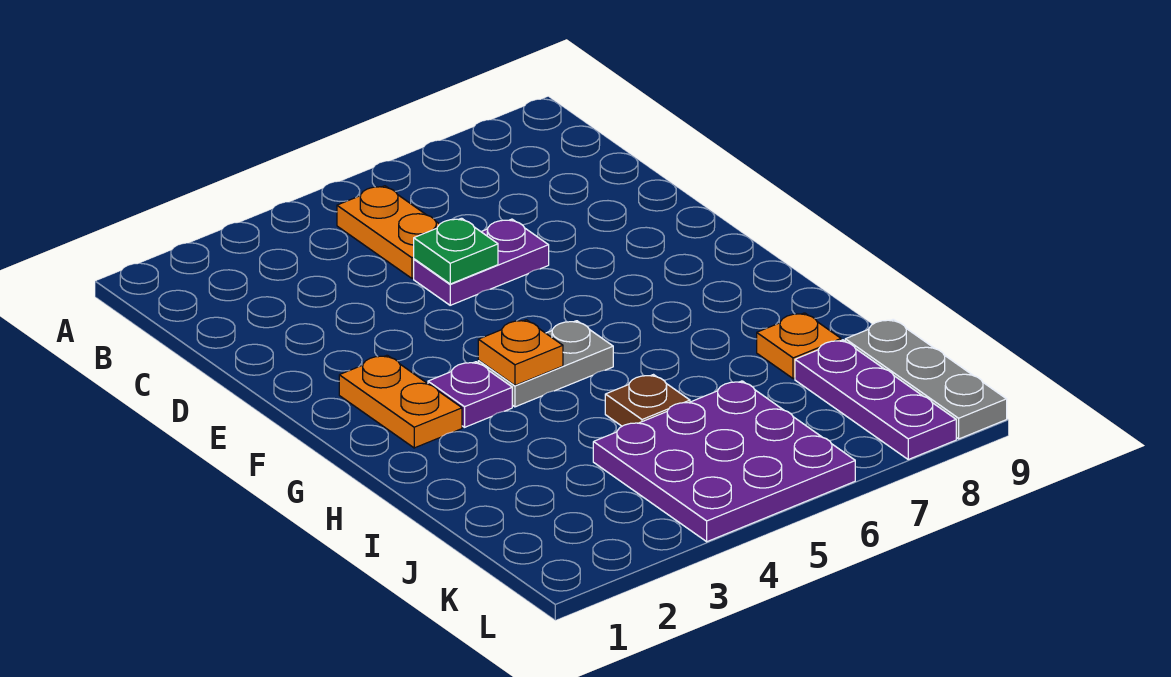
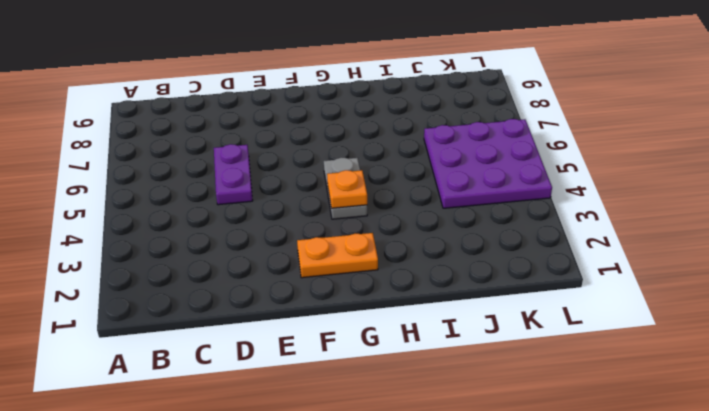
none -> orange 1x2 plate [337,186,440,278]
none -> purple 1x1 plate [428,362,512,427]
none -> brown 1x1 plate [605,375,690,426]

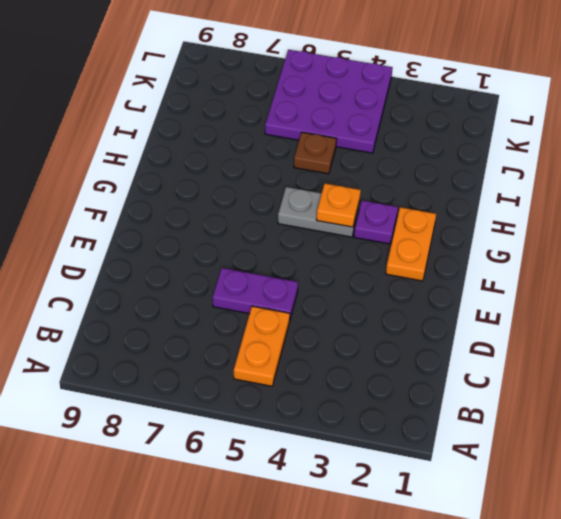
none -> orange 1x1 plate [757,313,841,379]
none -> purple 1x3 plate [795,340,956,459]
none -> grey 1x3 plate [845,319,1007,439]

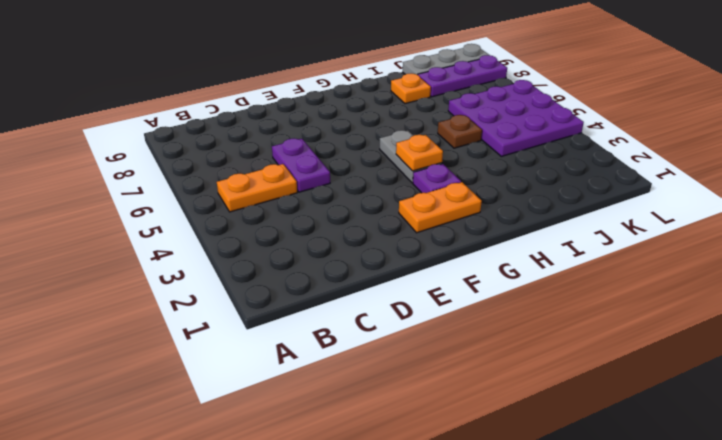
none -> green 1x1 plate [414,218,498,284]

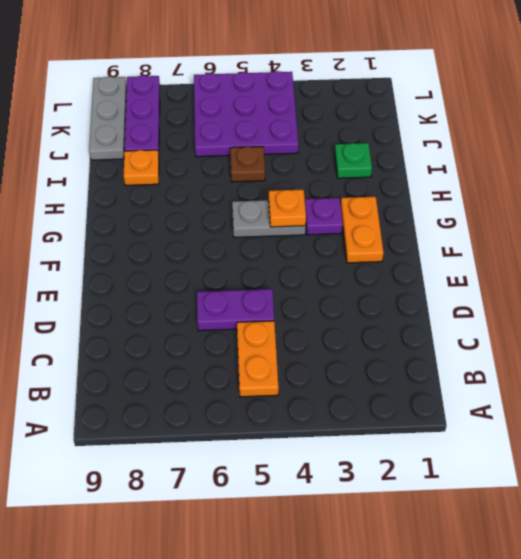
green 1x1 plate [335,143,372,178] -> green 1x1 plate moved to [414,218,498,284]

